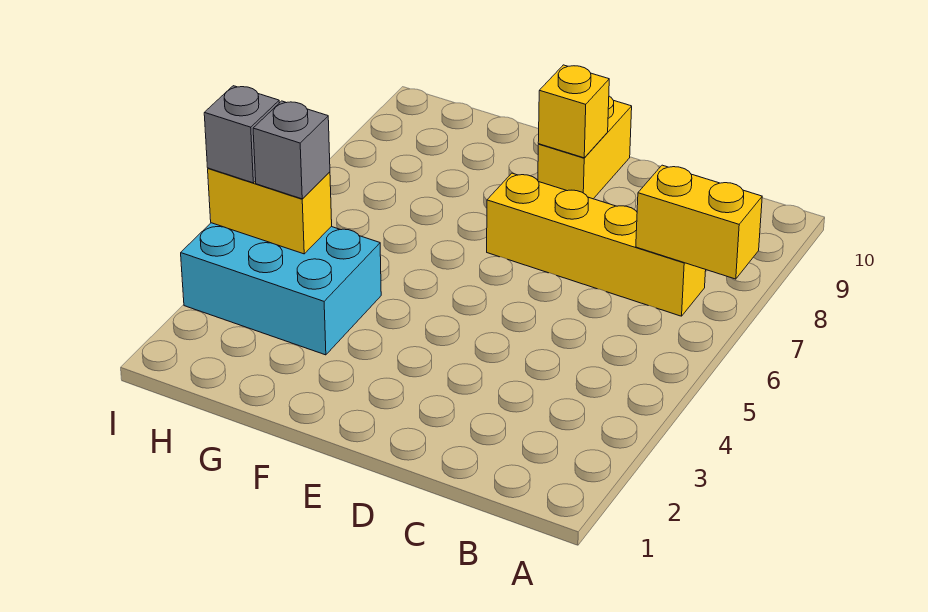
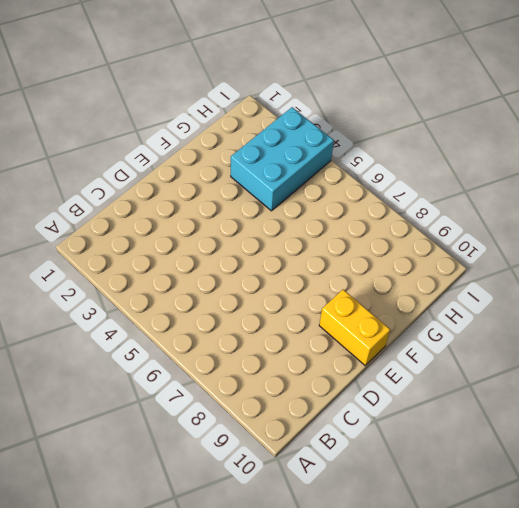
none -> yellow 1x4 brick [487,173,706,316]
none -> yellow 1x2 brick [636,165,762,279]

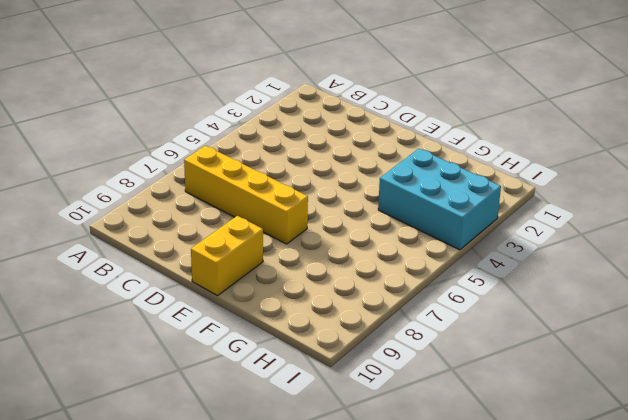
none -> yellow 1x2 brick [636,165,762,279]
none -> yellow 1x1 brick [538,65,609,158]

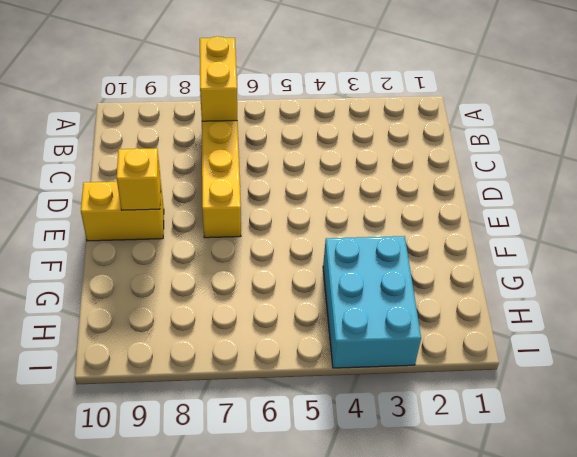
none -> yellow 1x2 brick [208,168,332,254]
none -> grey 1x1 brick [253,101,330,199]

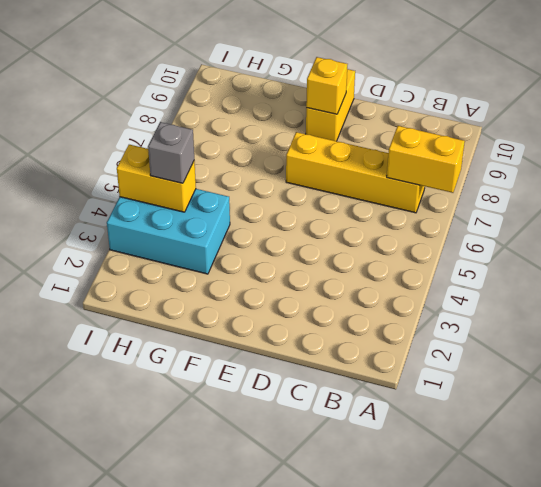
none -> grey 1x1 brick [204,86,279,183]

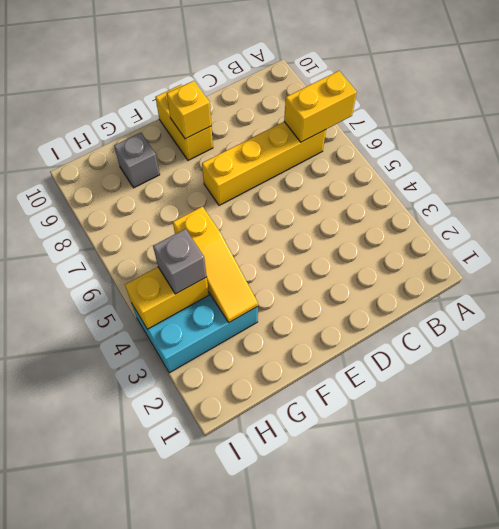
yellow 1x3 slope [173,207,258,322] -> none
grey 1x1 brick [114,133,160,188] -> grey 1x1 brick moved to [204,86,279,183]

